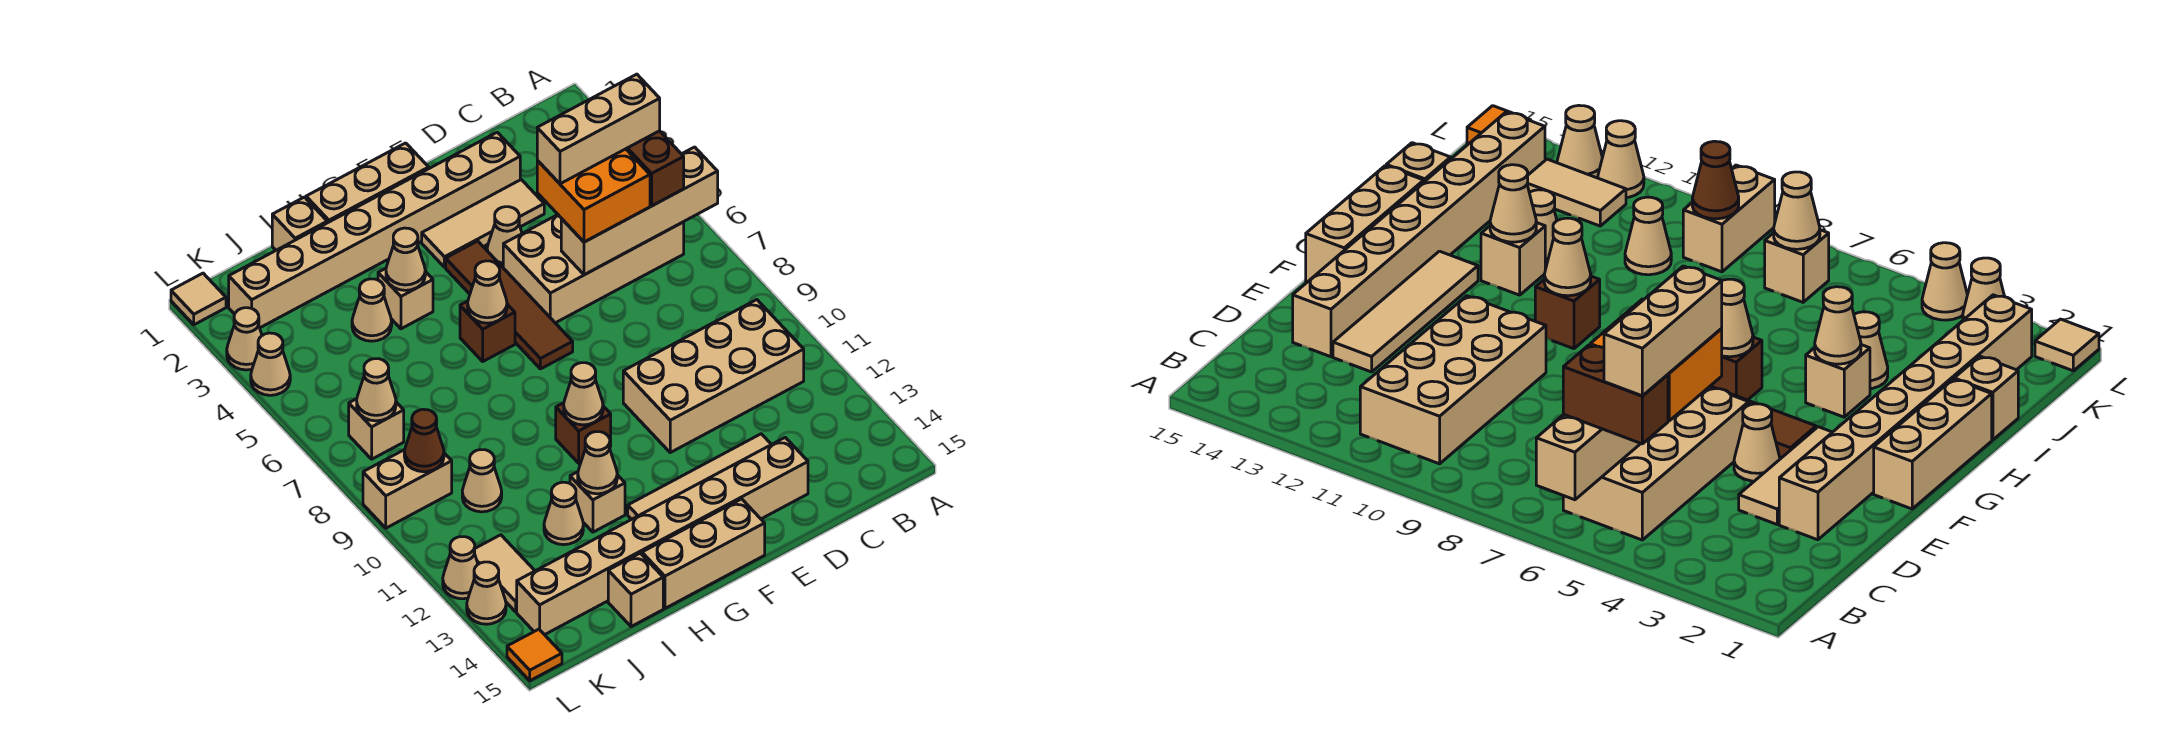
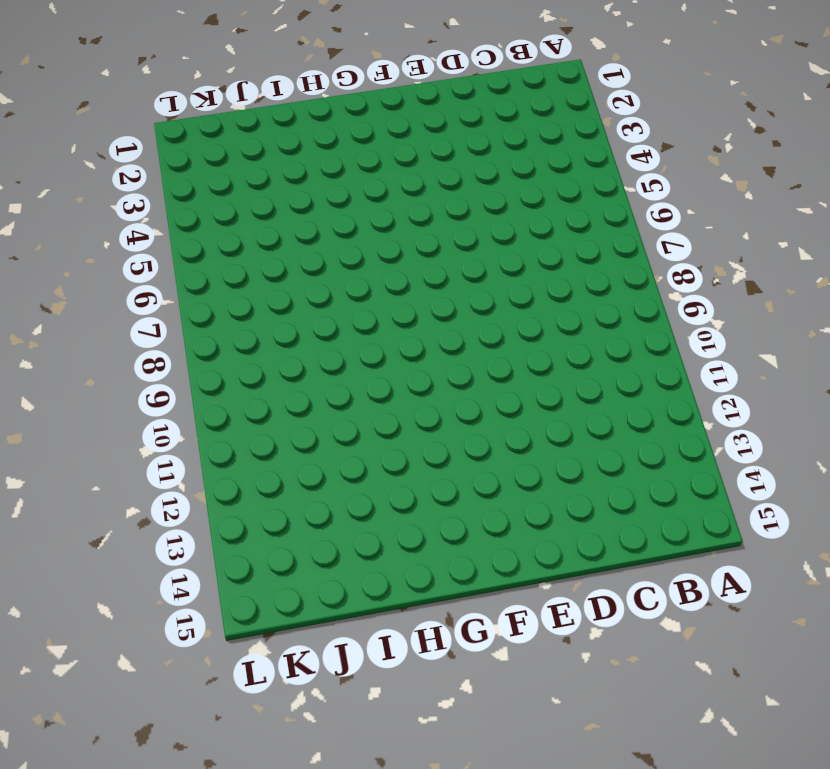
none -> tan 2x4 brick [503,215,684,323]
none -> tan 2x4 brick [623,300,804,453]
none -> tan 1x8 brick [229,132,520,328]
none -> tan 1x3 tile [422,180,544,267]

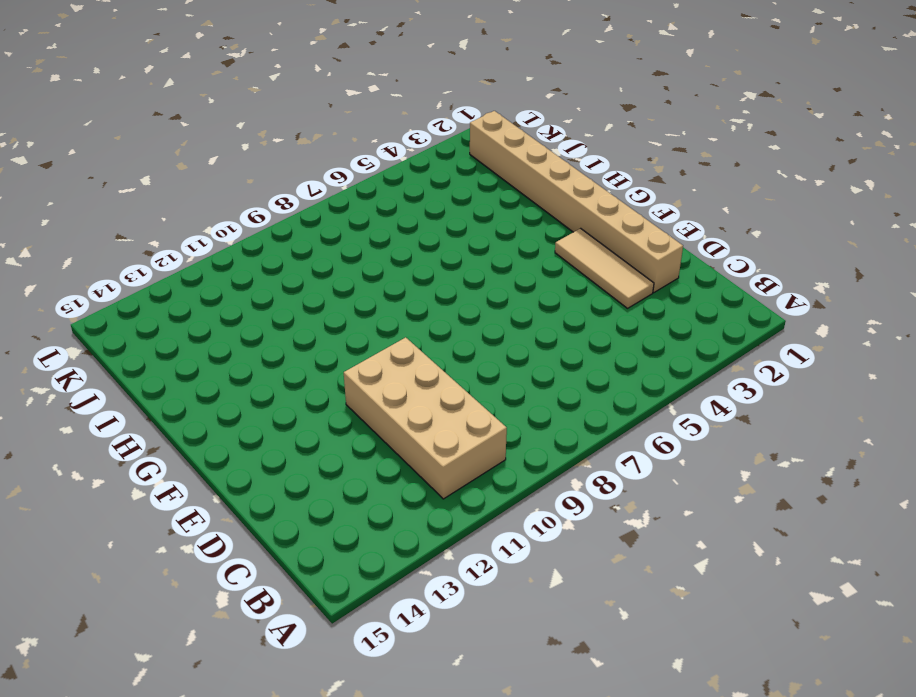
none -> tan 2x4 brick [503,215,684,323]
none -> tan 1x4 tile [628,434,771,519]
none -> tan 1x8 brick [517,437,808,635]
none -> tan 1x1 cone [487,207,522,267]

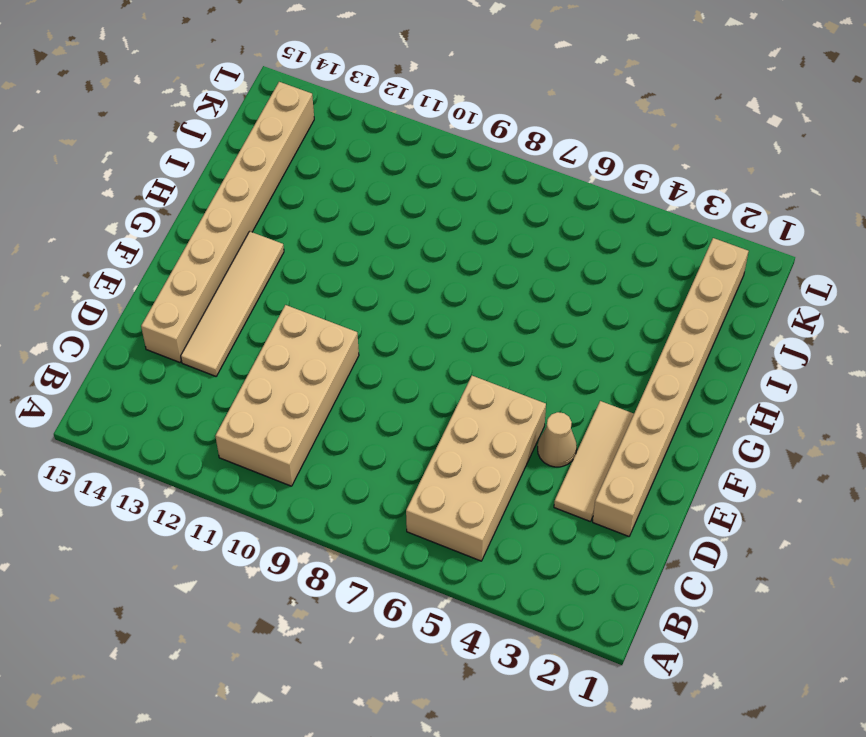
none -> tan 1x3 brick [306,143,429,223]
none -> brown 1x4 tile [446,241,573,369]
none -> tan 1x3 brick [642,499,765,608]
none -> brown 1x1 brick [460,301,515,361]

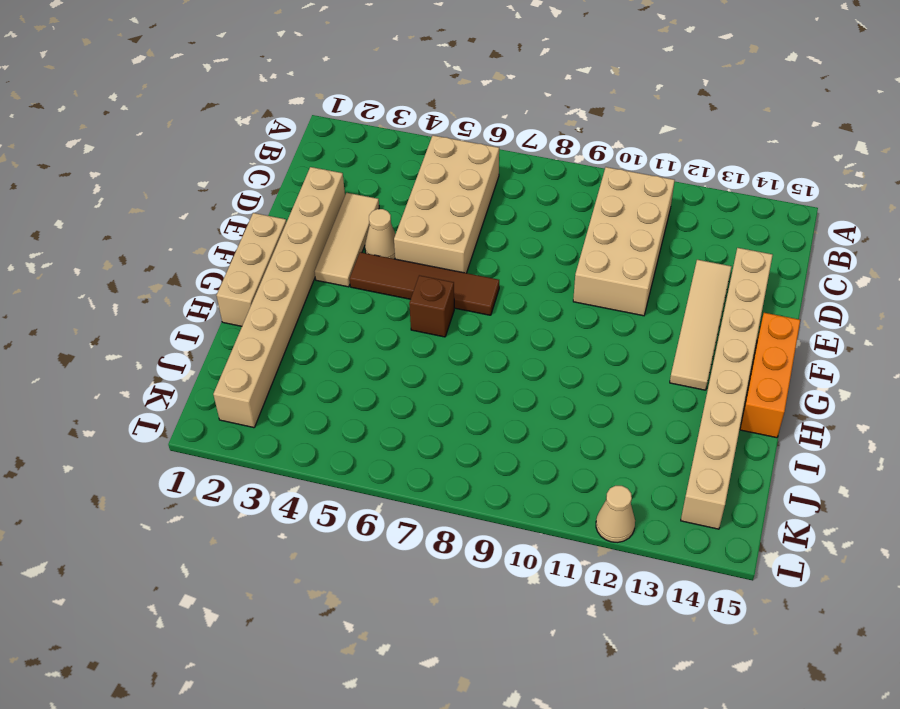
orange 1x3 brick [740,313,800,438] -> tan 1x3 brick [642,499,765,608]
none -> brown 1x1 brick [556,403,611,463]
none -> tan 1x1 brick [378,268,433,329]
none -> tan 1x1 brick [570,472,625,532]
none -> tan 1x1 brick [272,197,327,250]

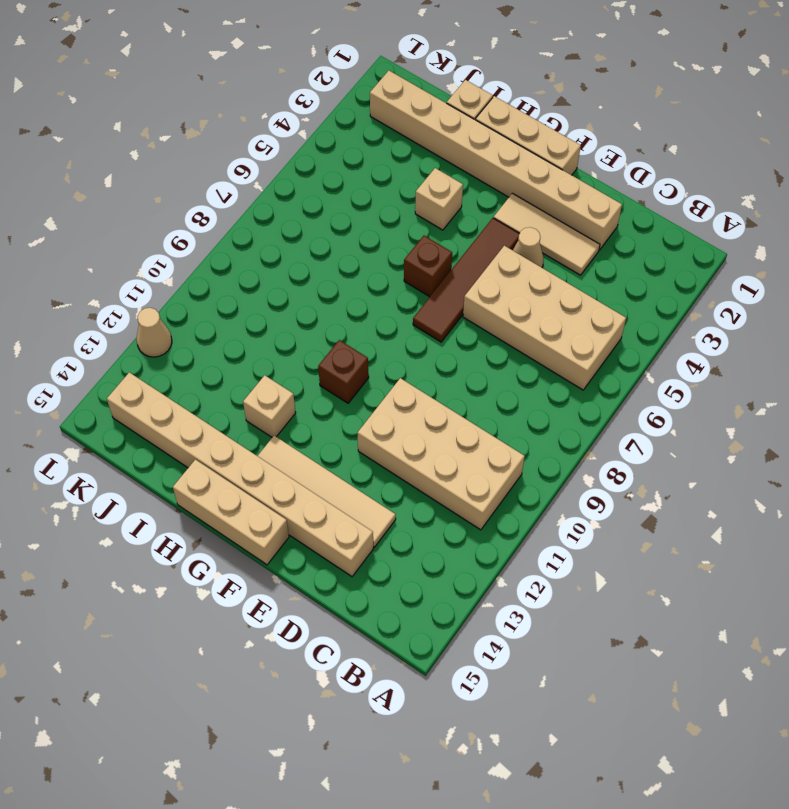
none -> tan 1x1 cone [352,279,392,341]
none -> tan 1x1 cone [544,482,583,545]
none -> tan 1x1 brick [608,553,663,627]
none -> tan 1x1 cone [462,450,502,512]

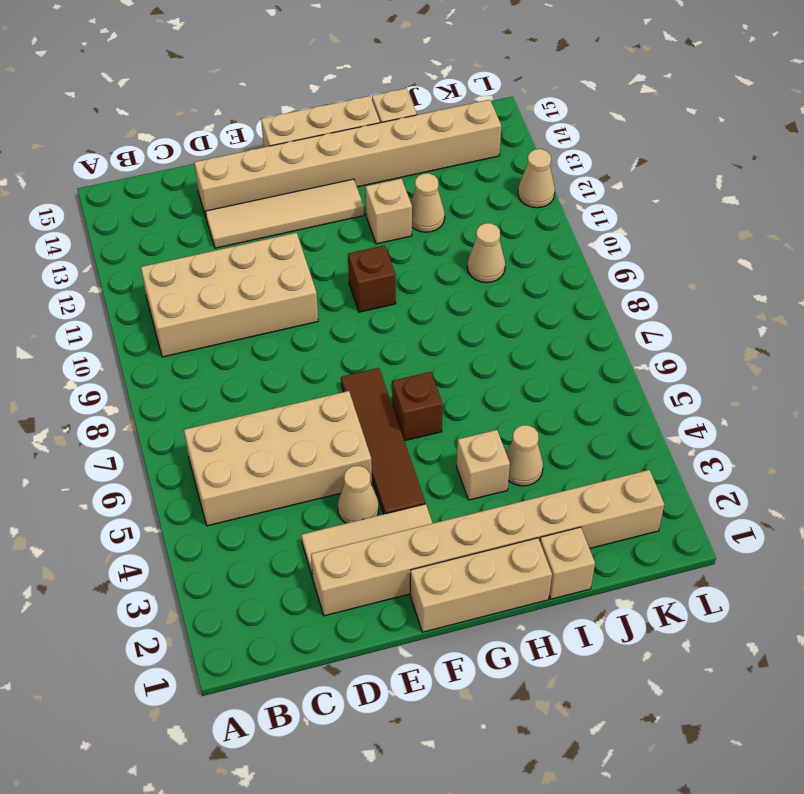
none -> tan 1x1 brick [349,399,404,459]
none -> tan 1x2 brick [363,450,452,528]
none -> tan 1x2 tile [475,535,535,612]
none -> tan 1x1 tile [171,273,226,325]

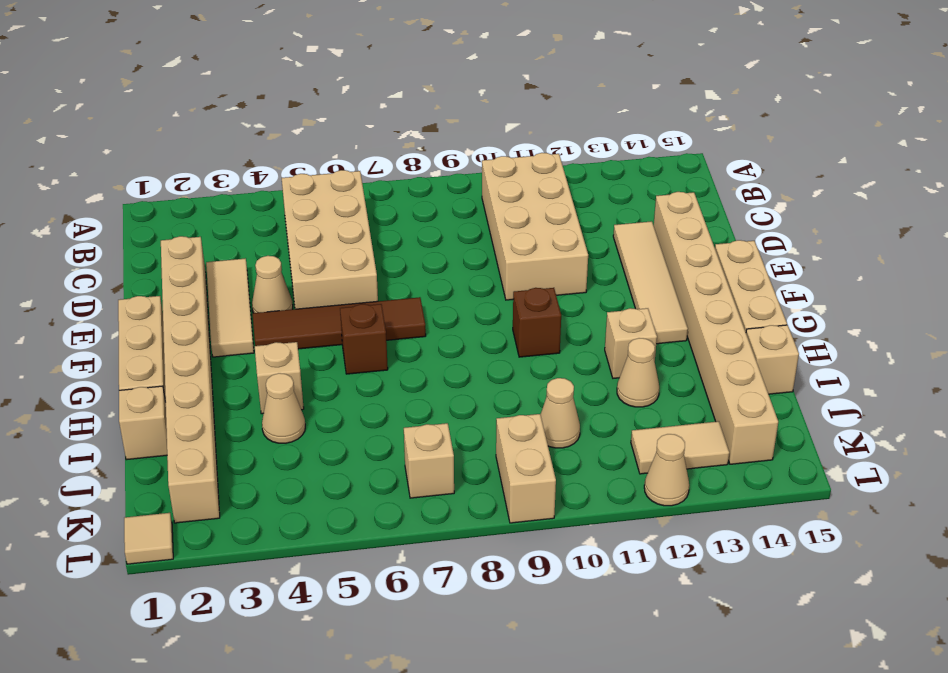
none -> tan 1x1 cone [227,308,262,370]
none -> tan 1x1 cone [251,333,290,395]
none -> tan 1x1 cone [467,562,506,624]
none -> orange 1x1 tile [507,629,562,681]

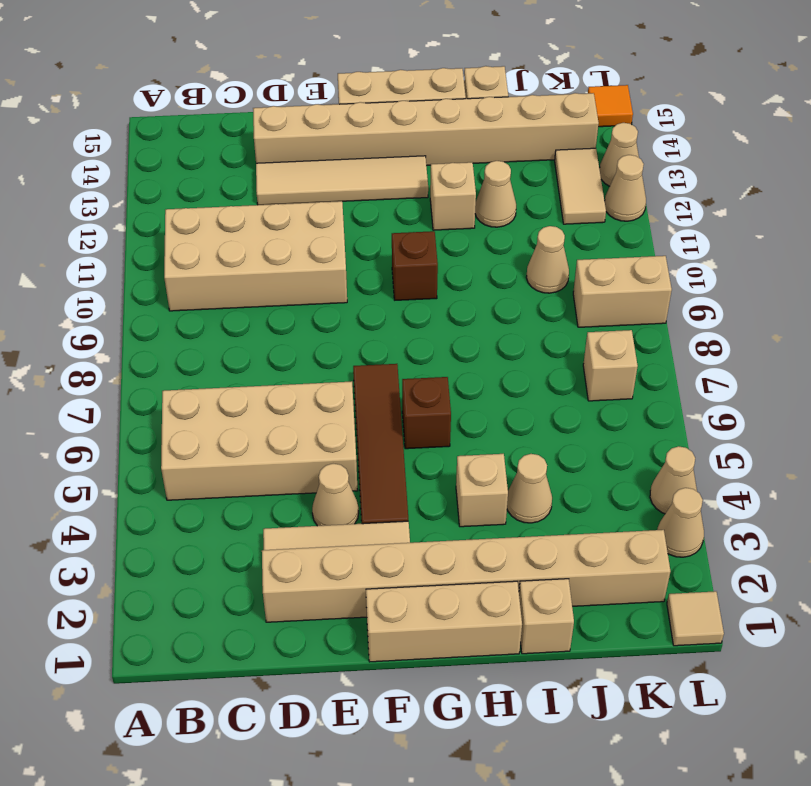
none -> tan 1x4 brick [561,147,718,275]
none -> tan 1x1 cone [468,261,507,323]
none -> tan 1x1 cone [564,363,603,425]
none -> tan 1x1 cone [386,228,425,290]

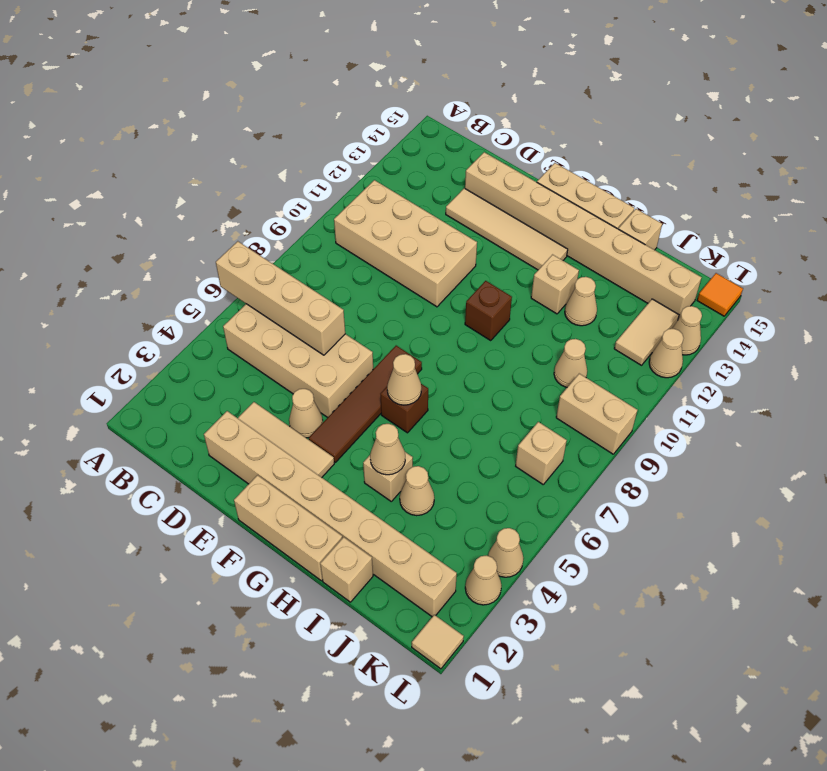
none -> tan 1x1 cone [564,363,603,425]
none -> tan 1x1 cone [578,432,617,494]
none -> tan 1x1 cone [357,359,396,421]
none -> brown 1x1 cone [404,409,444,472]

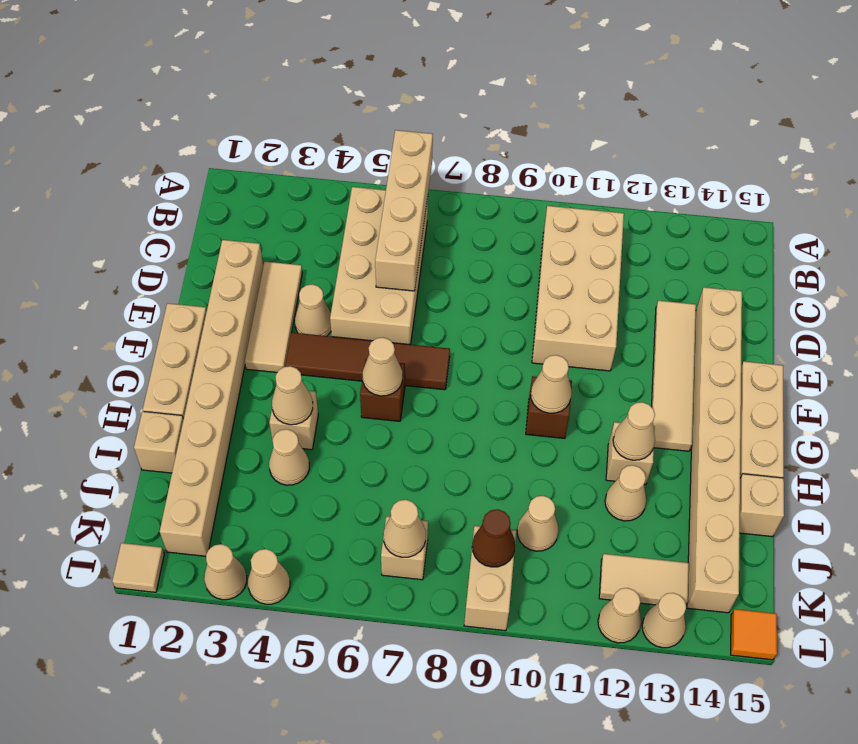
none -> brown 1x2 brick [626,131,684,206]
none -> orange 2x2 brick [537,149,650,242]
none -> tan 1x3 brick [537,74,660,184]

